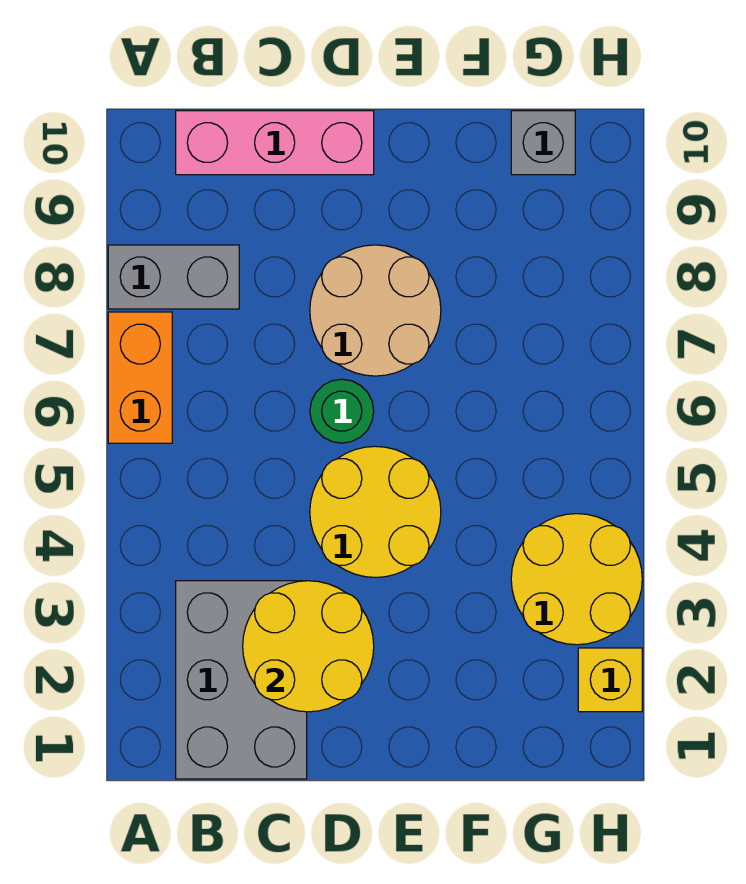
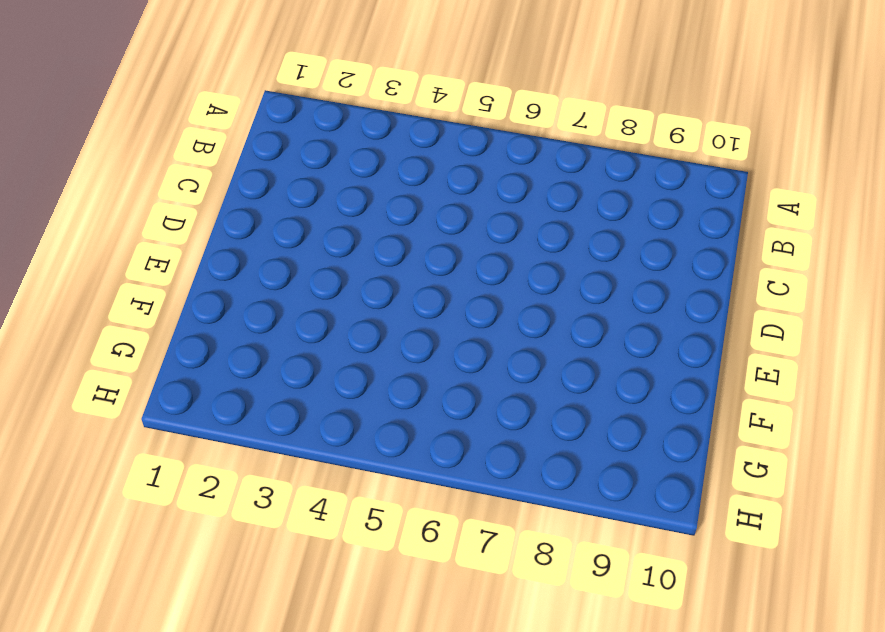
none -> orange 1x2 brick [108,312,172,443]
none -> grey 1x2 brick [108,245,239,309]

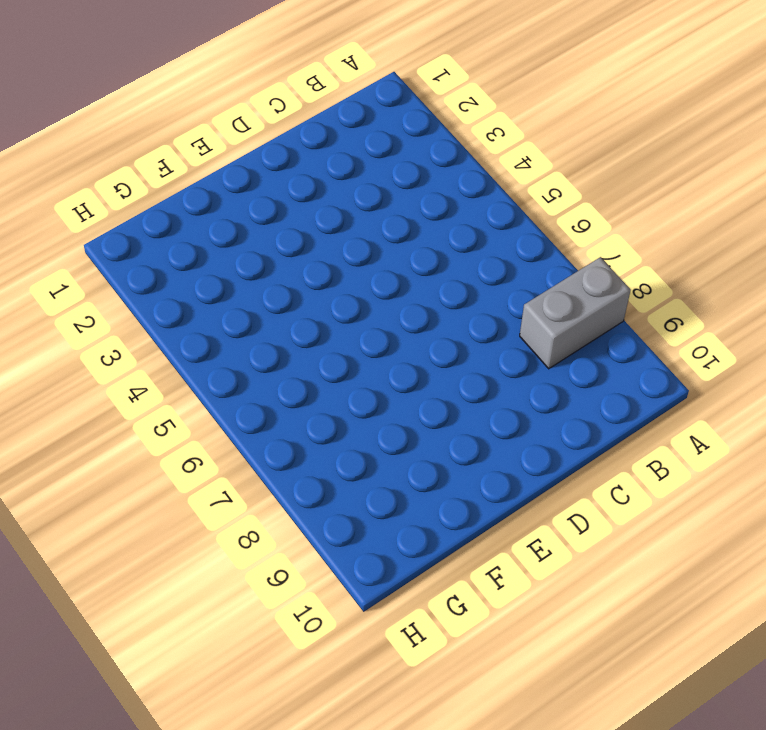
none -> orange 1x2 brick [108,312,172,443]
none -> grey 2x3 brick [176,581,307,779]

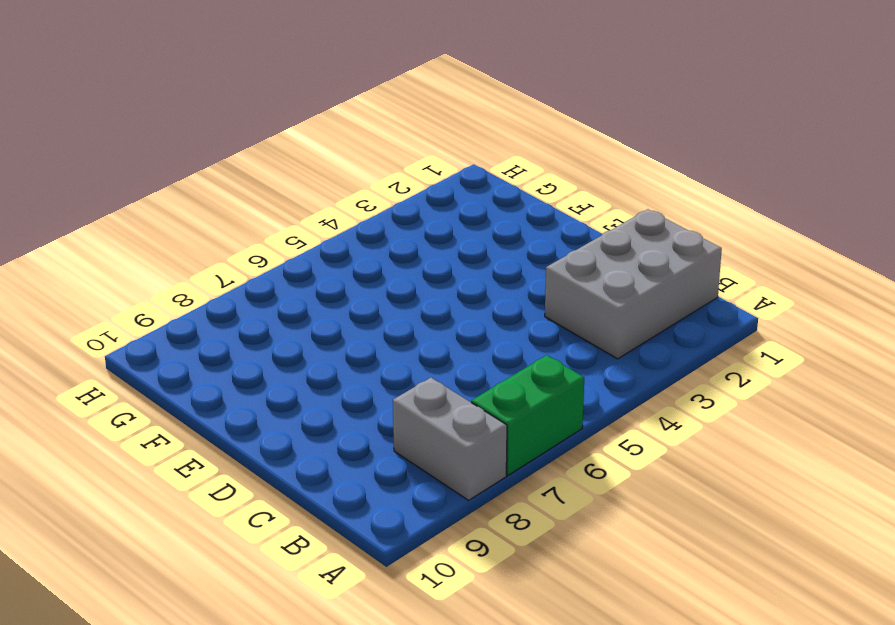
green 1x2 brick [471,355,584,475] -> orange 1x2 brick [108,312,172,443]
none -> pink 1x3 brick [176,111,374,175]
none -> yellow 2x2 round brick [310,446,441,577]

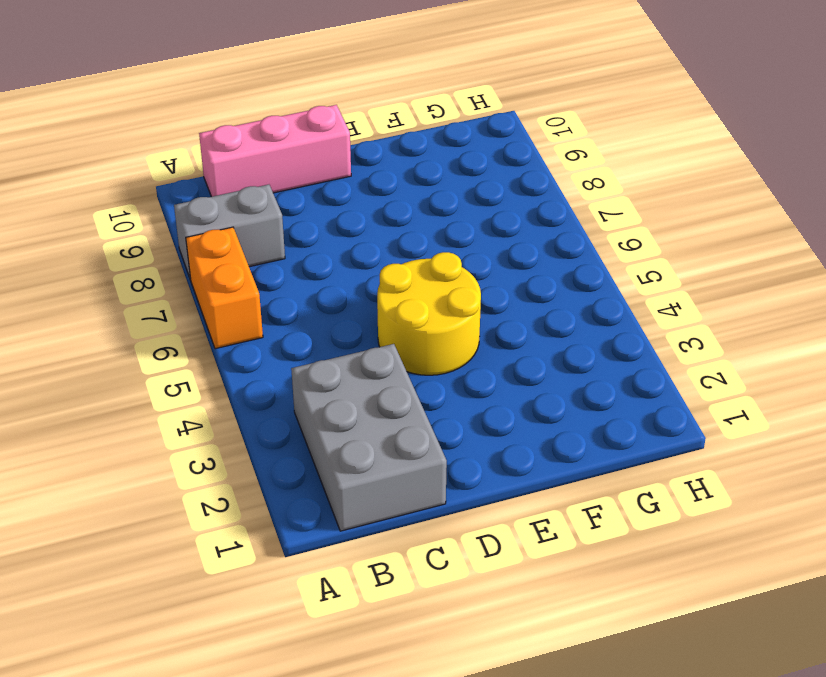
none -> green 1x1 round brick [310,379,374,443]
none -> tan 2x2 round brick [310,245,441,376]

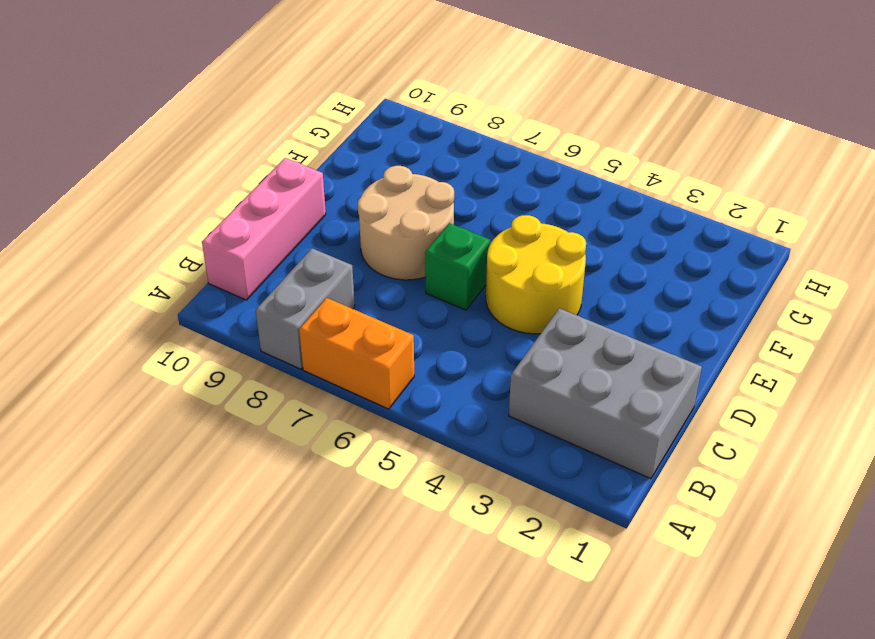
green 1x1 brick [425,223,490,310] -> green 1x1 round brick [310,379,374,443]
none -> yellow 2x2 round brick [511,514,642,645]
none -> grey 1x1 brick [511,111,575,175]

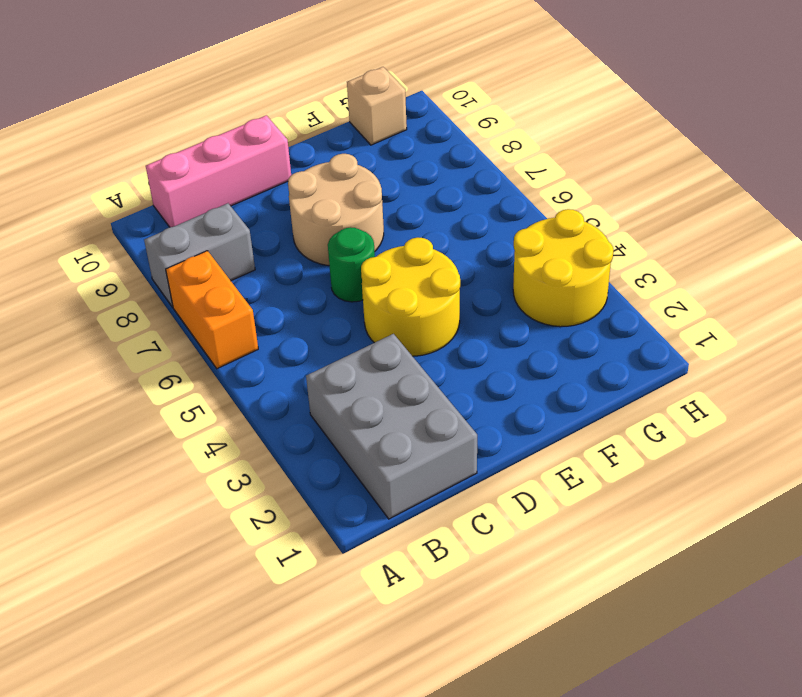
tan 1x1 brick [347,67,407,145] -> grey 1x1 brick [511,111,575,175]
none -> yellow 1x1 brick [578,648,642,712]
none -> yellow 2x2 round brick [243,581,374,712]

